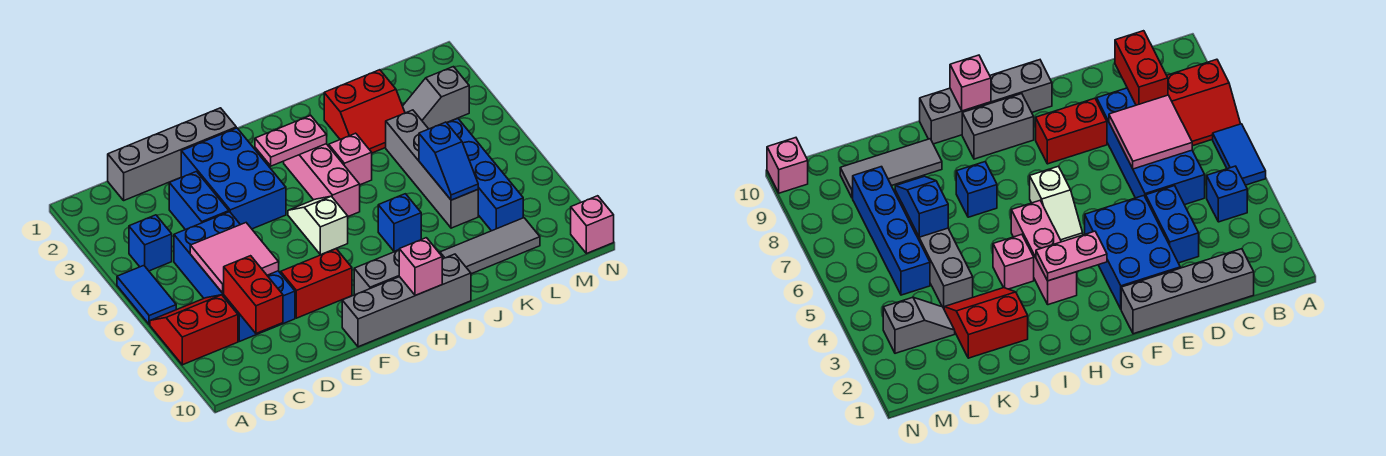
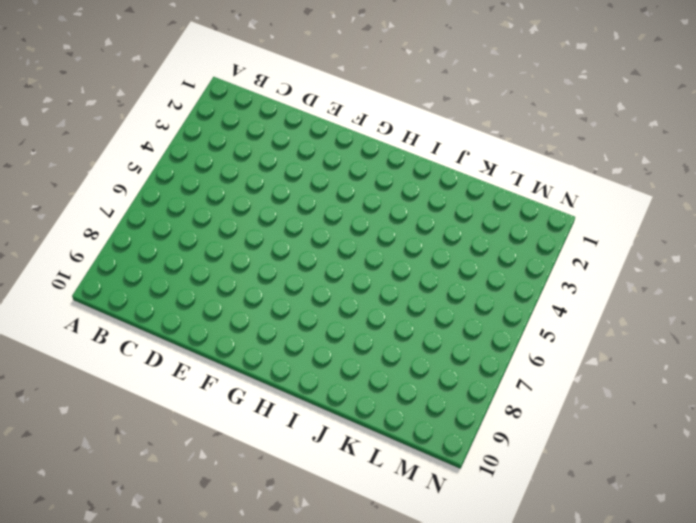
none -> blue 1x2 tile [117,266,176,325]
none -> red 2x2 slope [150,295,238,365]
none -> blue 1x1 brick [129,215,172,271]

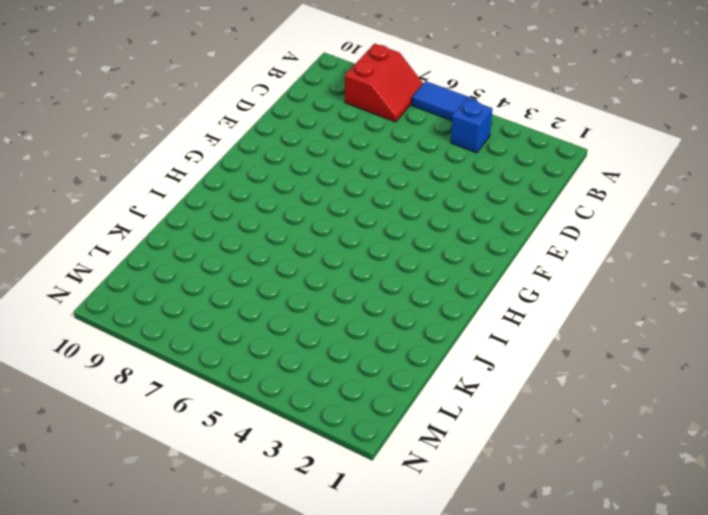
none -> grey 1x4 brick [108,108,236,200]
none -> blue 2x4 brick [174,212,295,341]
none -> blue 1x2 brick [169,172,229,230]

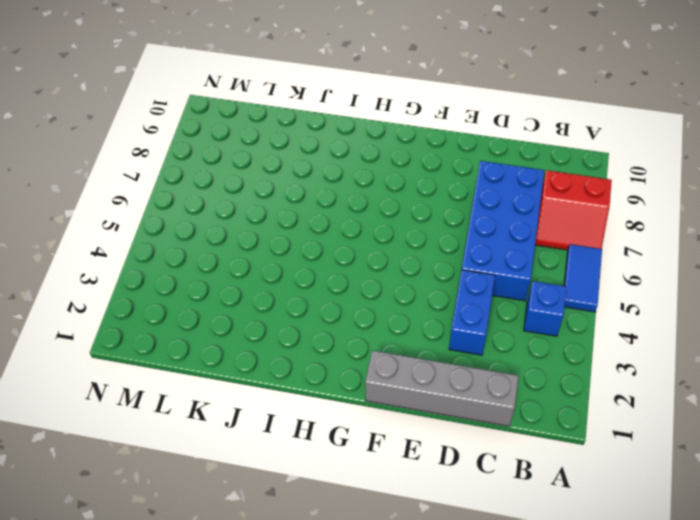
none -> blue 2x3 brick [181,128,286,229]
none -> red 1x2 brick [281,249,352,318]
none -> grey 1x4 brick [342,254,471,347]

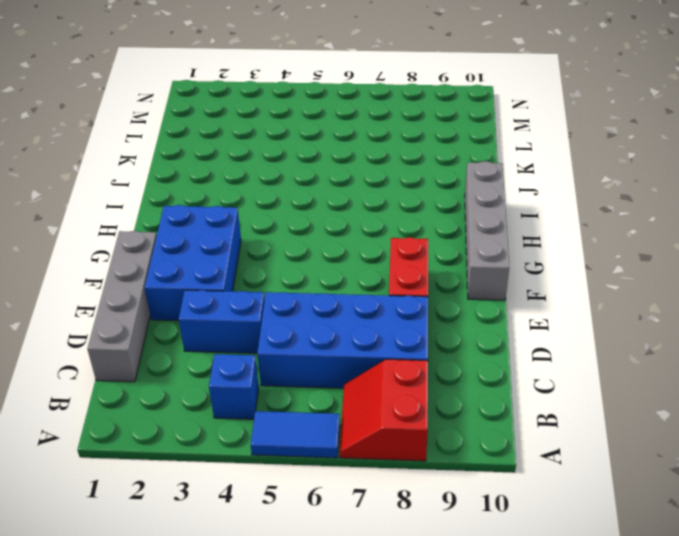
blue 2x3 brick [145,205,241,321] -> blue 2x3 brick turned to [181,128,286,229]
none -> white 1x2 slope [288,196,348,255]
none -> grey 1x2 brick [354,250,399,295]
none -> pink 1x3 brick [284,144,360,216]

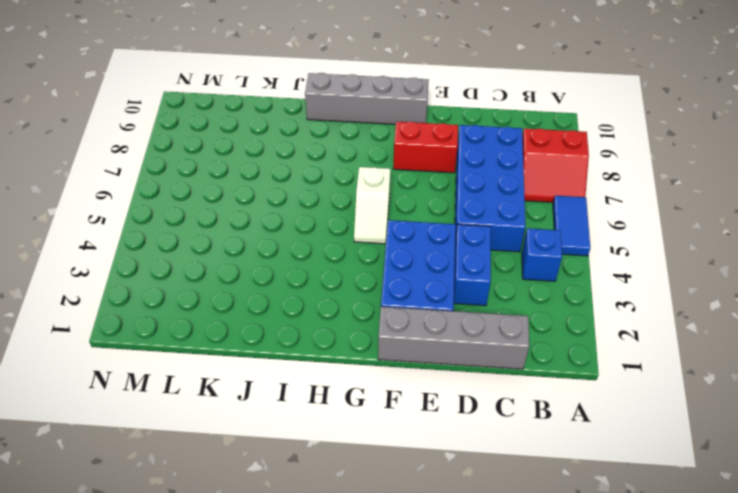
none -> grey 1x2 brick [354,250,399,295]
none -> pink 1x3 brick [284,144,360,216]
none -> pink 1x1 brick [329,133,372,185]

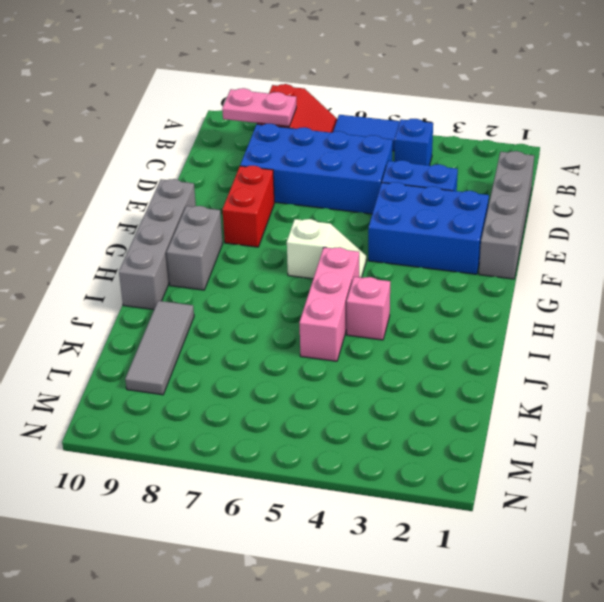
pink 1x2 plate [222,88,296,127] -> pink 1x2 plate turned to [255,115,327,166]
pink 1x3 brick [299,247,359,361] -> pink 1x3 brick turned to [284,144,360,216]
none -> blue 1x1 brick [378,194,421,252]
none -> red 2x2 slope [324,70,405,153]
none -> grey 1x4 brick [386,110,478,228]

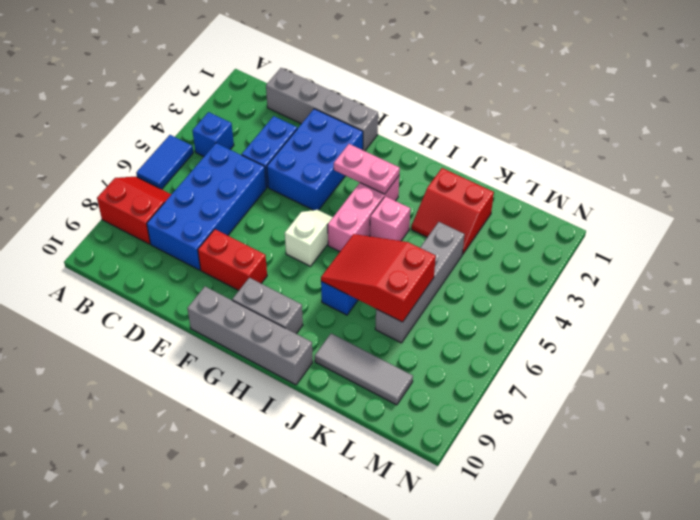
red 2x3 slope [321,234,436,322] -> blue 1x2 slope [419,122,478,200]
none -> grey 1x2 slope [403,67,469,129]
none -> blue 1x4 brick [447,118,523,231]
none -> pink 1x1 brick [571,196,614,254]

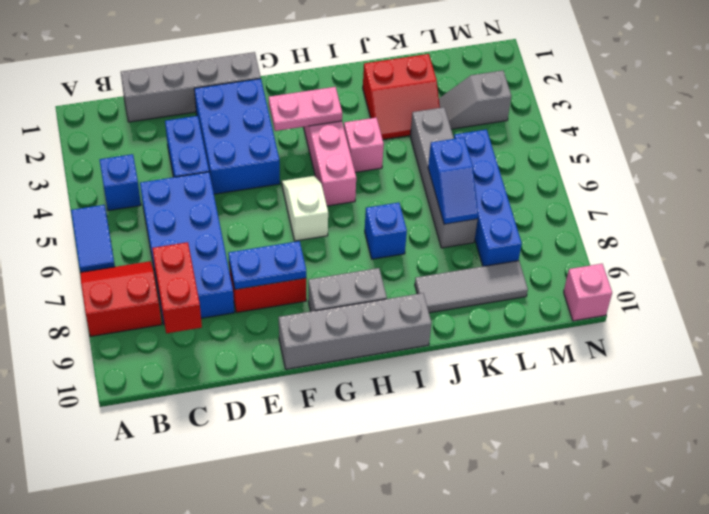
blue 1x2 plate [228,241,306,290] -> none
none -> pink 2x2 tile [190,223,279,293]
none -> pink 1x1 brick [399,238,442,296]

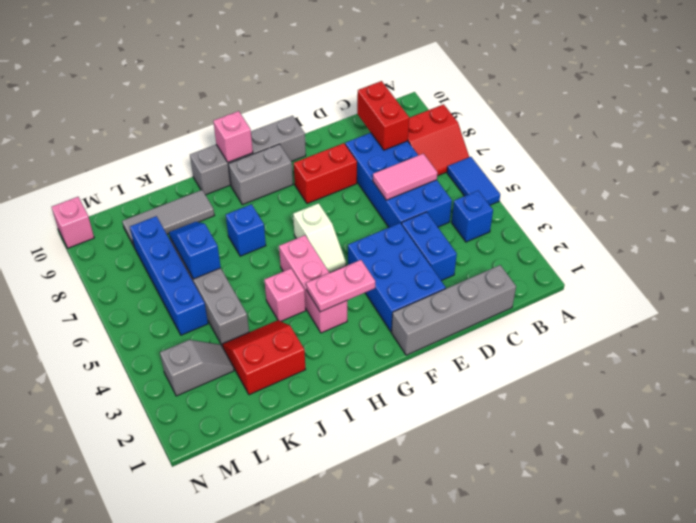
pink 1x2 tile [373,154,438,200] -> pink 2x2 tile [190,223,279,293]

